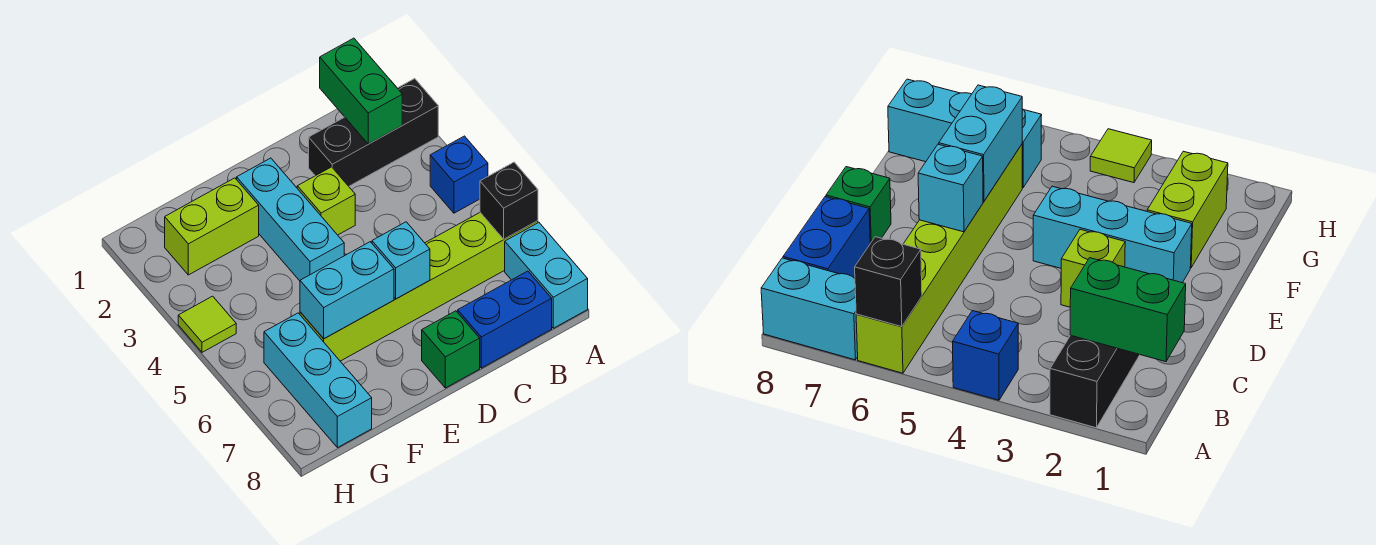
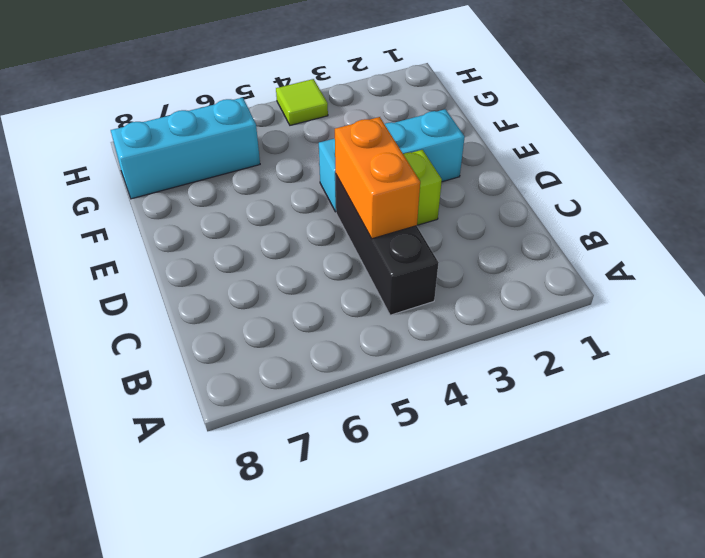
black 1x3 brick [336,175,439,315] -> black 1x3 brick moved to [309,79,438,186]
orange 1x2 brick [335,117,420,239] -> none
none -> blue 1x1 brick [430,136,488,213]
none -> lime 1x6 brick [300,213,538,361]
none -> cyan 1x2 brick [505,223,588,328]

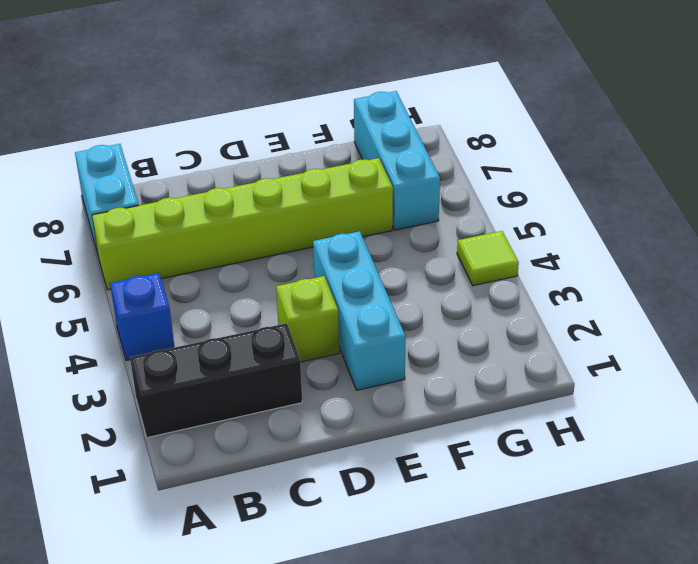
none -> blue 1x2 brick [458,271,552,368]
none -> green 1x1 brick [422,311,480,388]
none -> lime 1x2 brick [165,178,259,275]

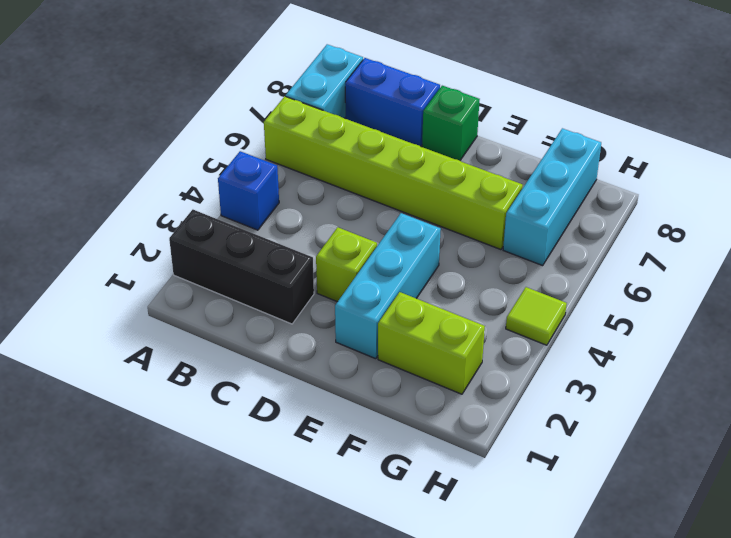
none -> black 1x1 brick [480,162,538,239]
none -> green 1x2 brick [320,38,402,144]
none -> cyan 1x1 brick [372,222,430,299]

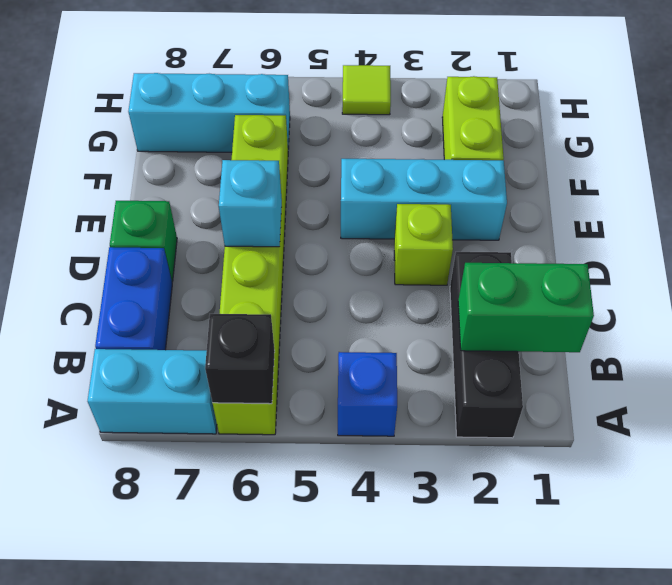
none -> cyan 1x2 brick [300,242,394,339]

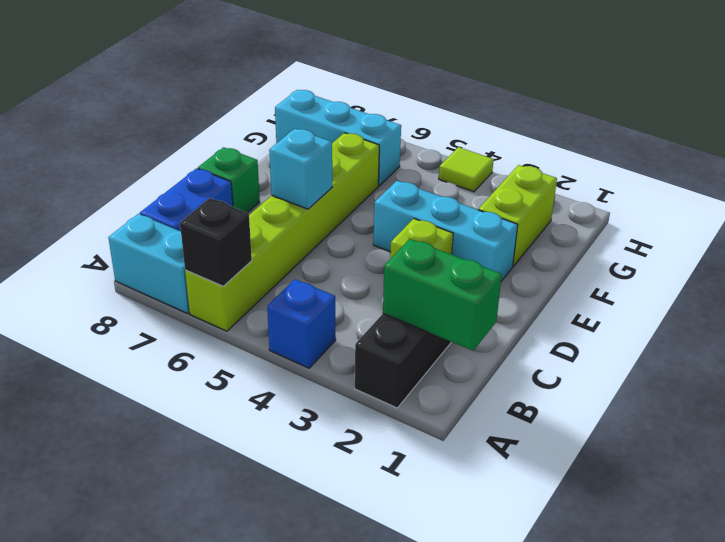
none -> cyan 1x2 brick [300,242,394,339]

